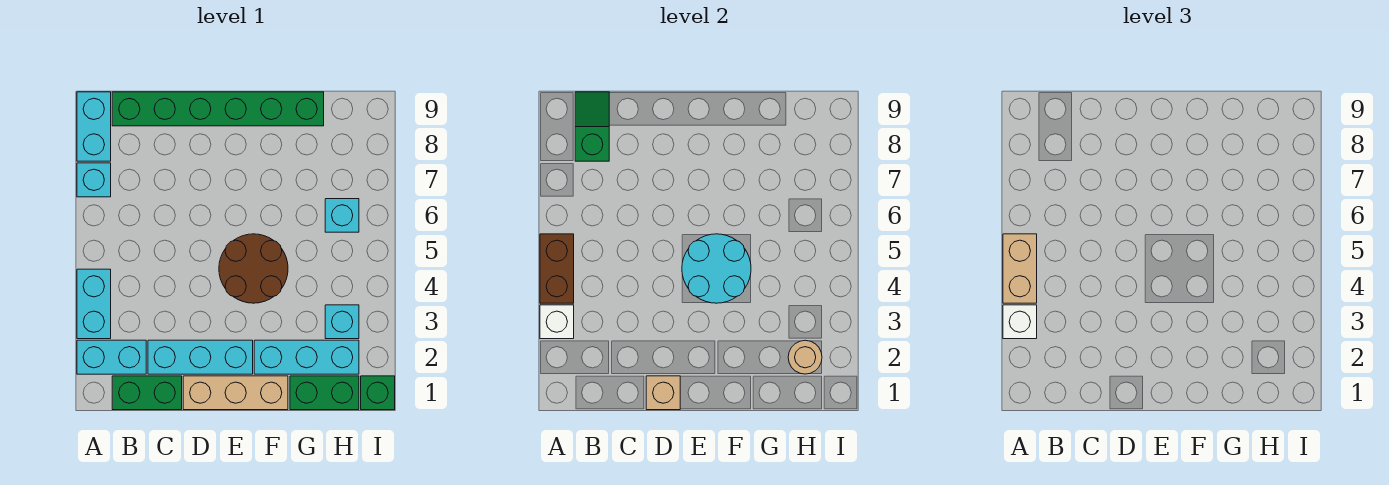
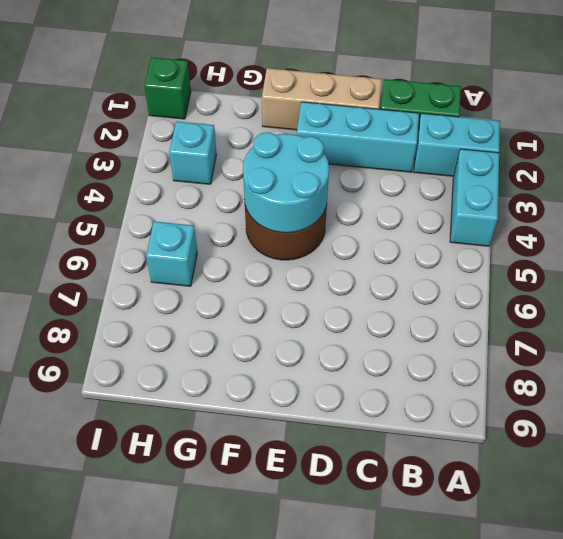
none -> cyan 1x1 brick [77,163,111,197]
none -> cyan 1x2 brick [77,92,111,161]
none -> green 1x6 brick [112,92,324,126]

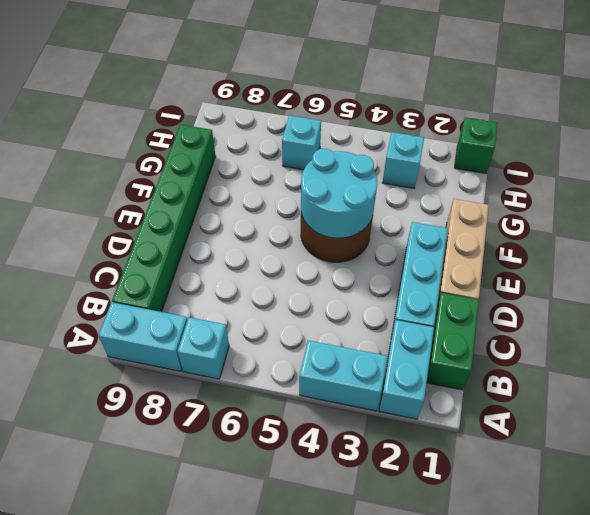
none -> cyan 1x3 brick [254,340,359,374]
none -> green 1x2 brick [290,376,359,410]
none -> white 1x1 brick [540,305,574,339]

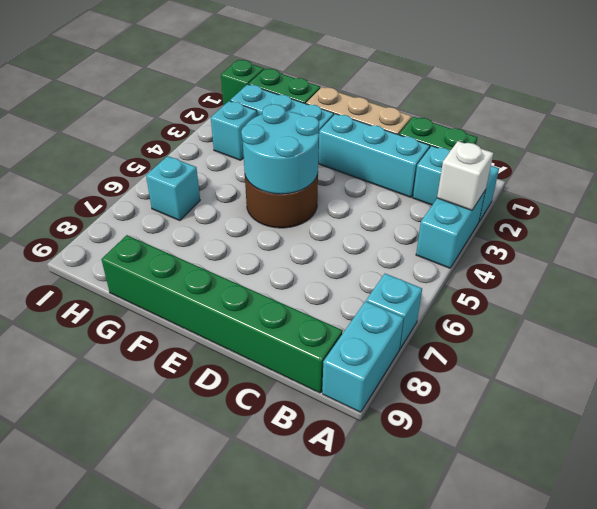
none -> brown 1x2 brick [540,234,574,303]
none -> green 1x2 slope [575,92,609,161]
none -> tan 1x1 brick [646,376,680,410]

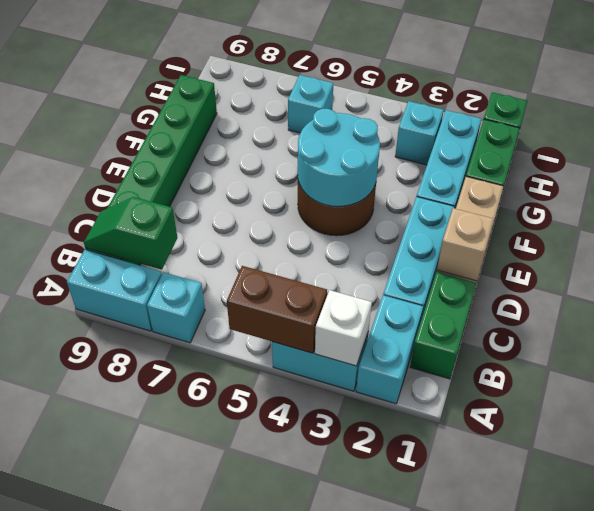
none -> tan 1x1 round brick [788,340,822,374]
none -> white 1x1 brick [1003,305,1037,339]
none -> tan 1x2 brick [1003,234,1037,303]

